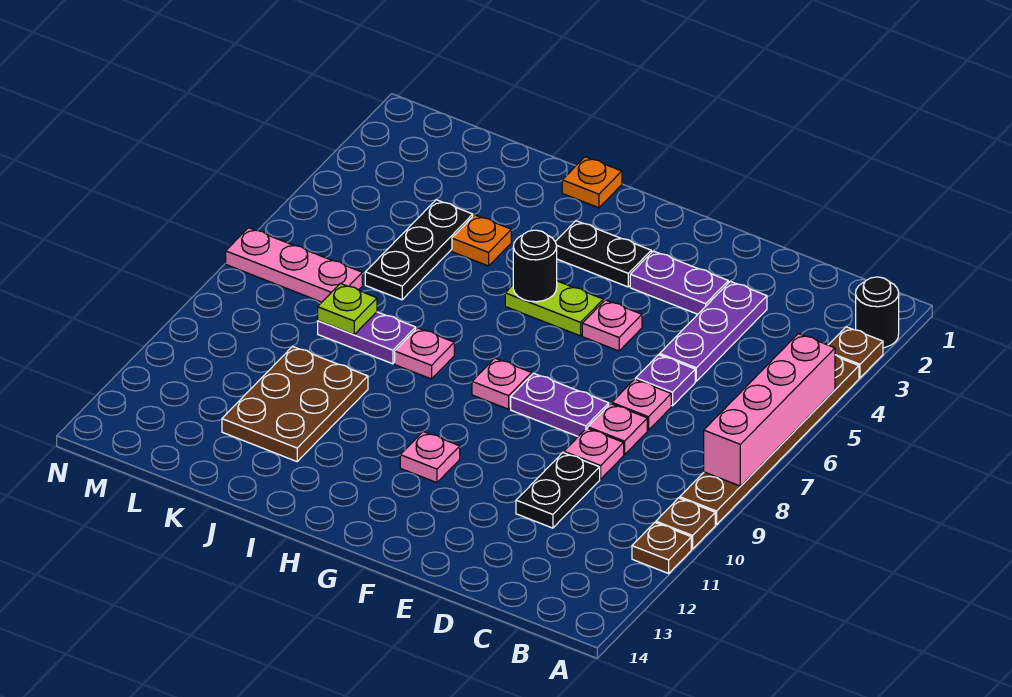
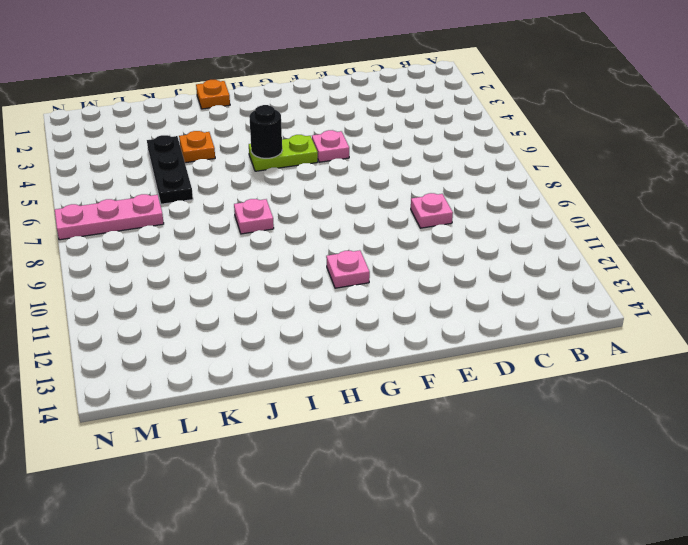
none -> black 1x1 round brick [856,277,899,348]
none -> brown 1x1 plate [829,327,883,378]
none -> brown 1x6 plate [680,355,859,525]

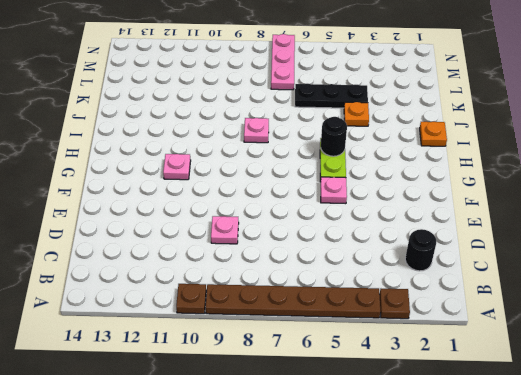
black 1x1 round brick [405,229,436,271] -> black 1x1 round brick moved to [856,277,899,348]
none -> brown 1x1 plate [632,523,691,573]
none -> purple 1x3 plate [660,281,767,381]
none -> purple 1x1 plate [636,355,695,406]

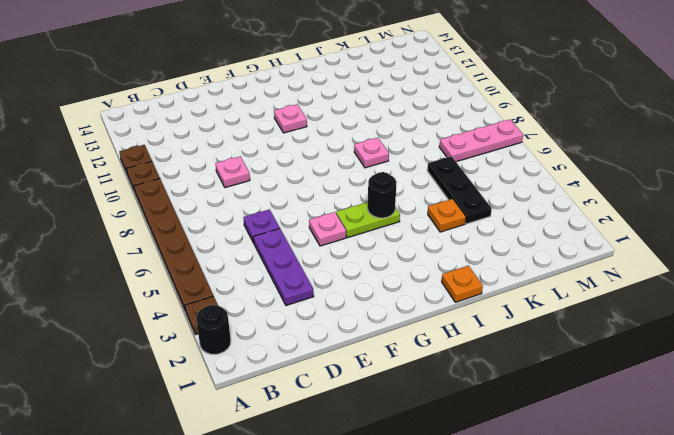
none -> pink 1x1 plate [612,379,671,430]
none -> pink 1x1 plate [588,404,647,455]
none -> black 1x2 plate [516,453,600,528]

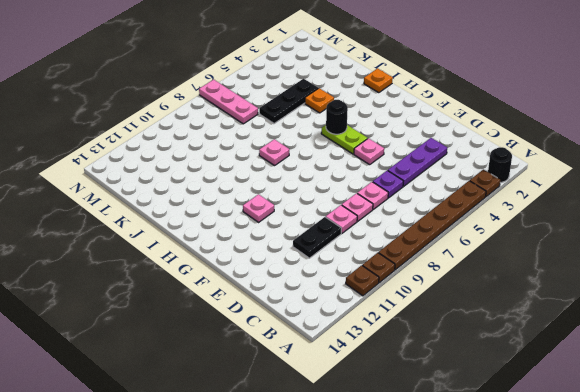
none -> purple 1x2 plate [630,251,728,314]
none -> purple 1x2 plate [511,373,609,436]
none -> black 1x2 plate [555,221,651,287]

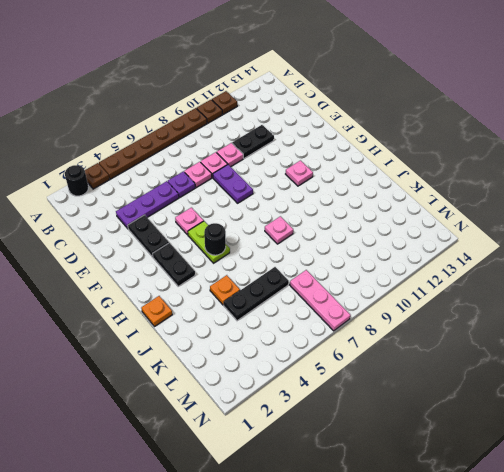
black 1x2 plate [128,215,169,257] -> purple 1x2 plate [630,251,728,314]
none -> pink 1x1 plate [472,358,532,409]
none -> purple 1x2 plate [318,312,416,364]
none -> brown 2x3 plate [222,346,368,461]

